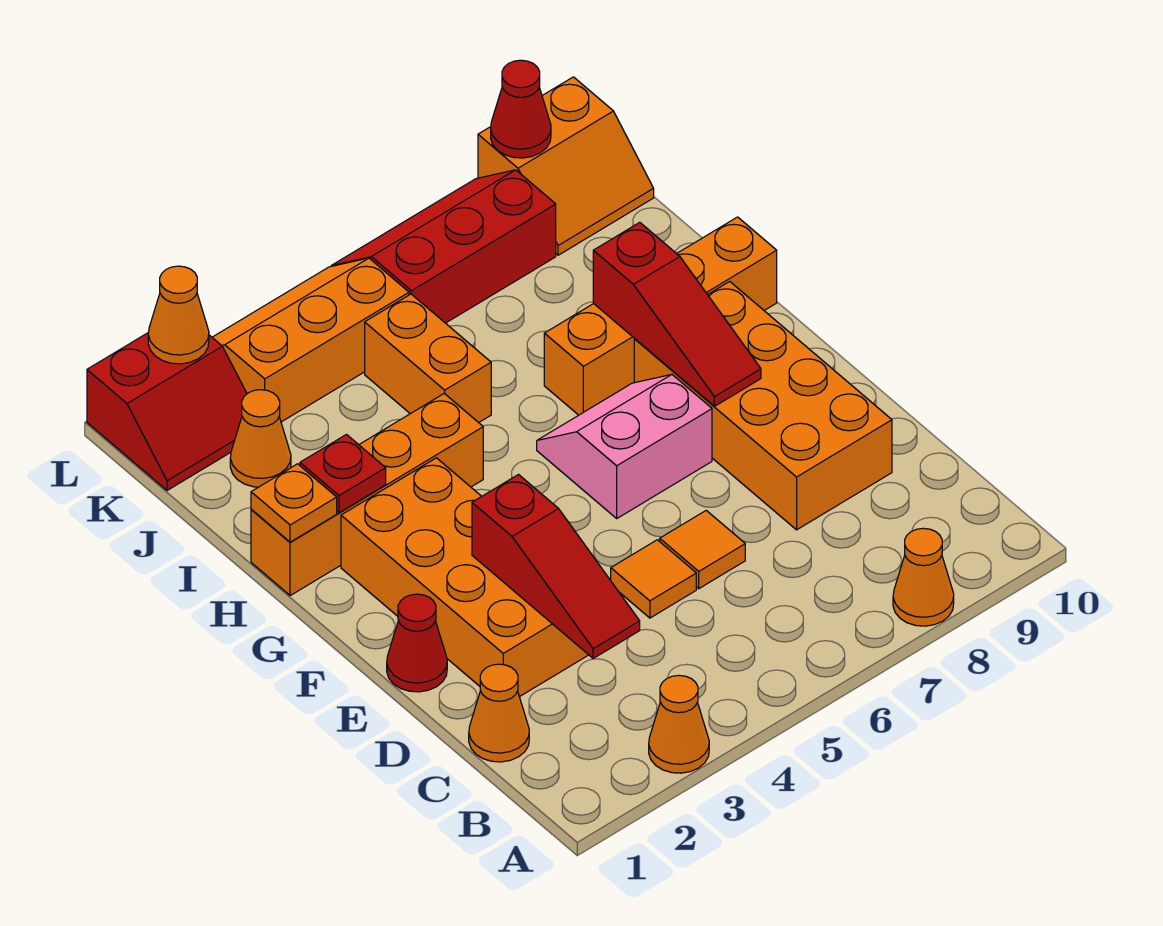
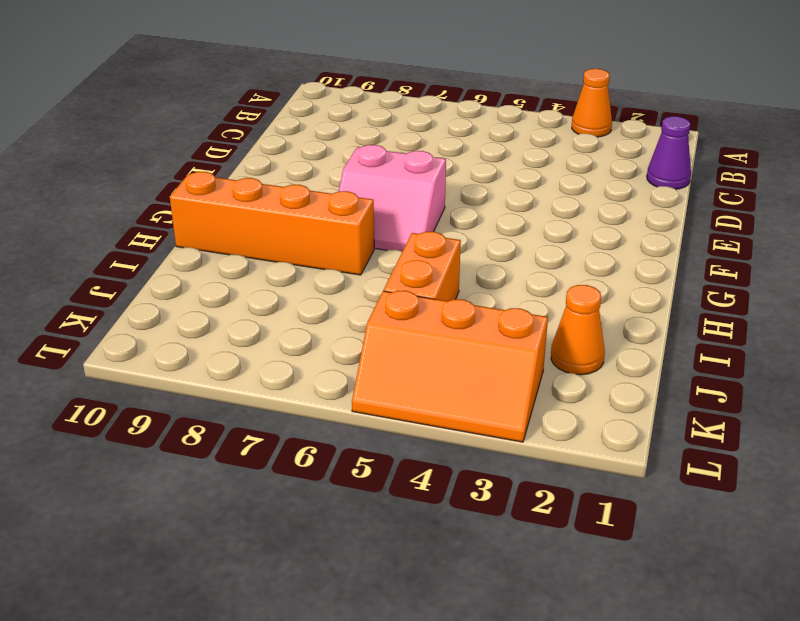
purple 1x1 cone [647,116,691,189] -> orange 1x1 cone [469,664,529,762]
none -> orange 1x1 cone [893,528,954,626]
none -> orange 2x4 brick [341,458,588,697]
none -> orange 1x1 tile [611,540,696,618]

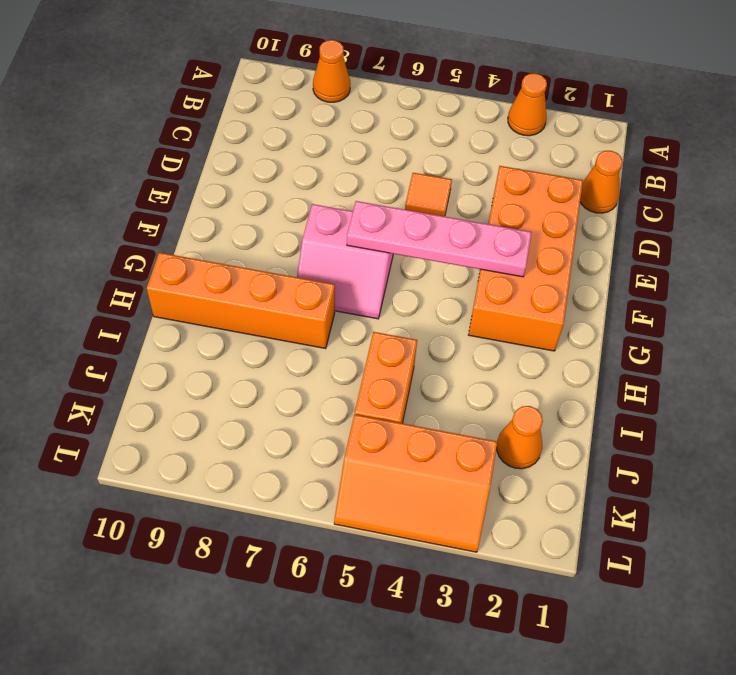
pink 1x4 plate [347,201,532,277] -> none
none -> orange 1x1 tile [660,510,745,589]
none -> orange 2x4 brick [634,282,892,530]
none -> red 1x1 cone [387,594,447,692]

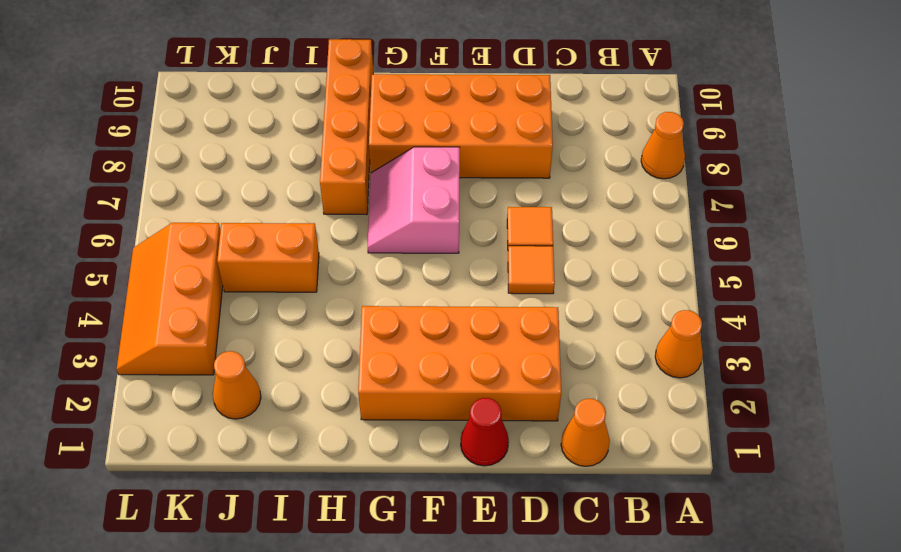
none -> orange 1x4 brick [251,393,483,596]
none -> red 2x2 slope [87,332,247,490]
none -> red 2x3 slope [332,170,556,323]

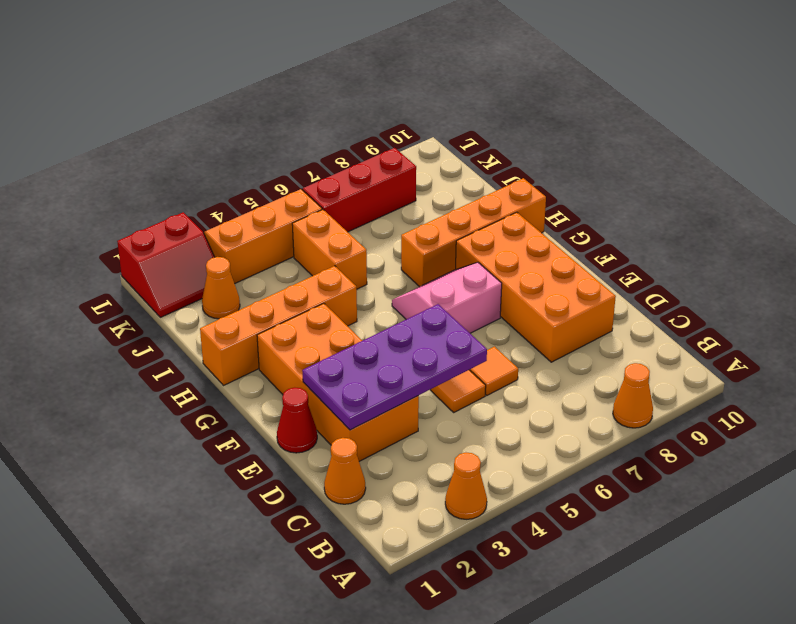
purple 2x4 plate [302,304,487,430] -> red 1x3 slope [472,475,640,658]
none -> orange 2x2 slope [478,77,654,255]
none -> red 1x3 slope [593,222,761,406]
none -> orange 1x1 plate [251,464,337,542]

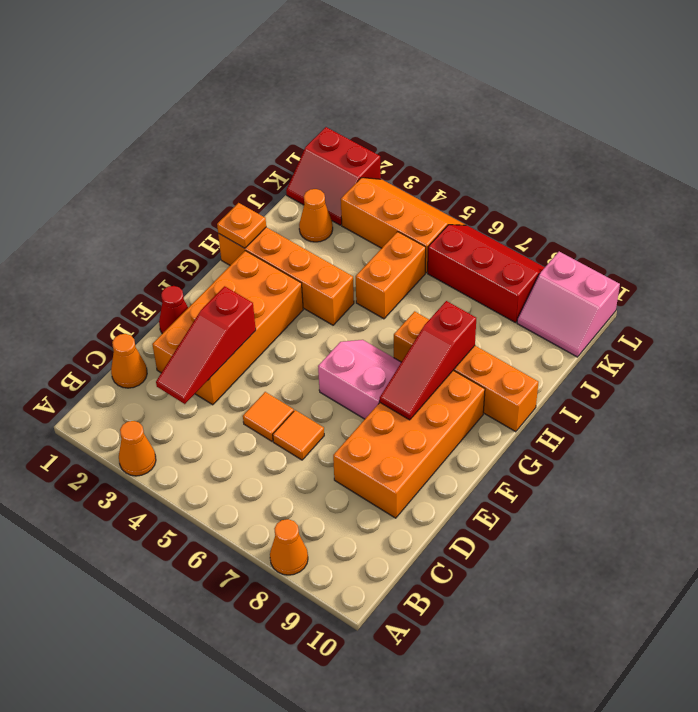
pink 2x2 slope [517,252,620,357] -> orange 2x2 slope [478,77,654,255]
none -> red 1x1 plate [300,435,386,513]
none -> orange 1x1 cone [148,266,209,364]
none -> red 1x1 cone [491,60,551,158]

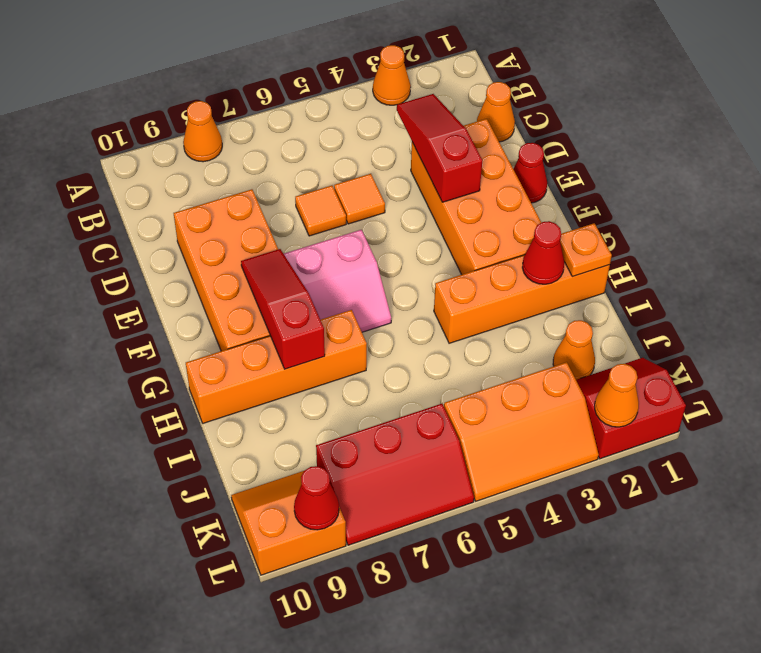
red 1x1 cone [522,221,564,284] -> red 1x1 plate [300,435,386,513]
none -> orange 1x2 brick [365,294,491,423]

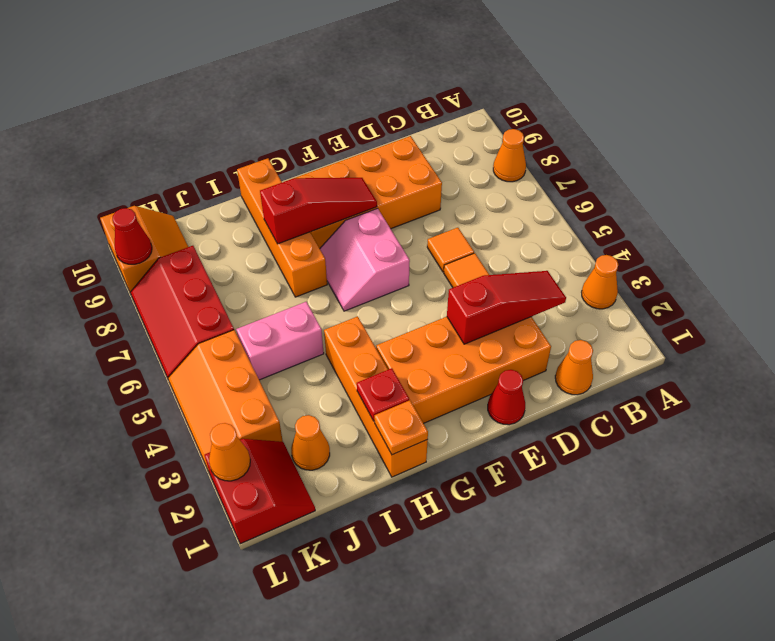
pink 1x2 brick [236,302,324,380] -> orange 1x2 brick [365,294,491,423]

